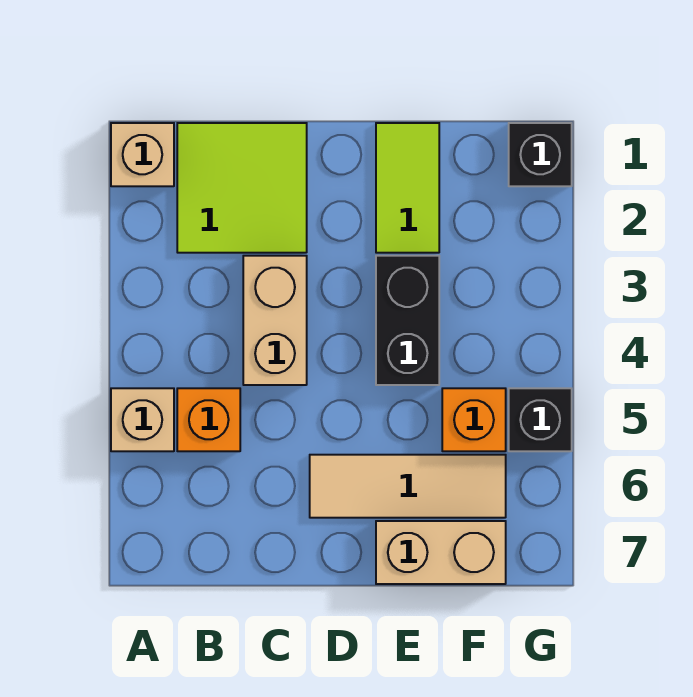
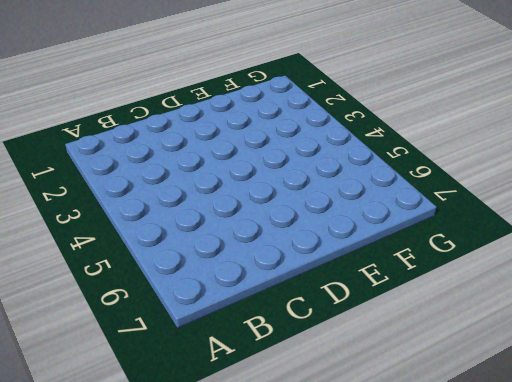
none -> tan 1x1 brick [111,123,174,186]
none -> tan 1x1 brick [111,388,174,451]
none -> lime 2x2 tile [177,123,307,253]

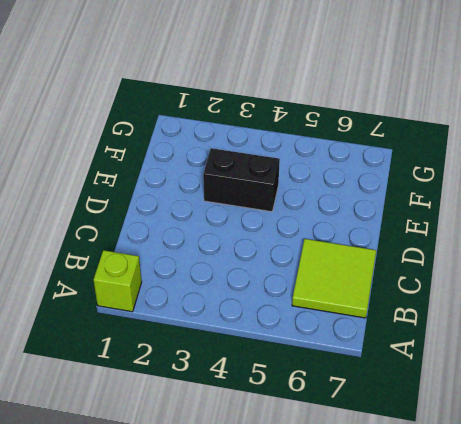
lime 1x1 brick [93,250,142,312] -> tan 1x1 brick [111,123,174,186]
lime 2x2 tile [292,239,376,318] -> lime 2x2 tile moved to [177,123,307,253]
none -> tan 1x1 brick [111,388,174,451]
none -> orange 1x1 brick [177,388,240,451]
none -> tan 1x2 brick [243,256,307,385]

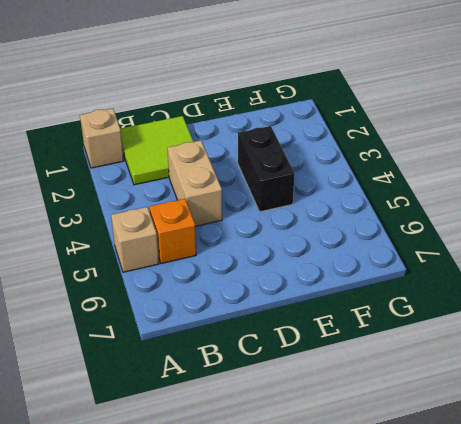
none -> tan 1x3 tile [310,455,506,518]
none -> lime 1x2 tile [376,123,439,253]
none -> tan 1x2 brick [376,521,506,584]

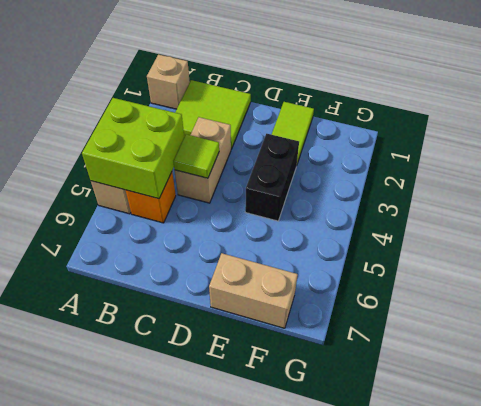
lime 2x2 brick [82,98,184,199] -> none
lime 1x1 tile [173,134,219,178] -> none
none -> tan 1x3 tile [310,455,506,518]
none -> orange 1x1 brick [442,388,506,451]
none -> black 1x1 brick [509,123,572,186]

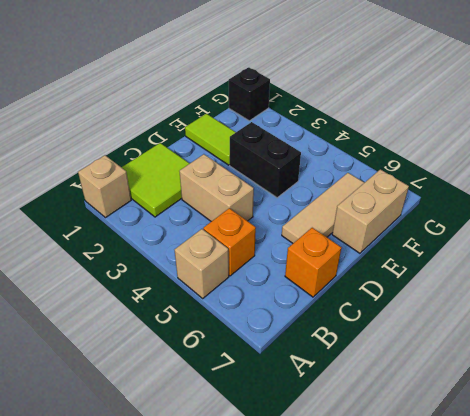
orange 1x1 brick [285,228,341,297] -> orange 1x1 brick moved to [442,388,506,451]
none -> black 1x1 brick [509,388,572,451]

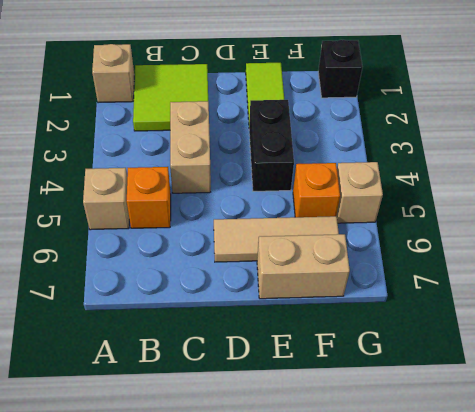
tan 1x1 brick [336,162,383,223] -> black 1x1 brick [509,388,572,451]

